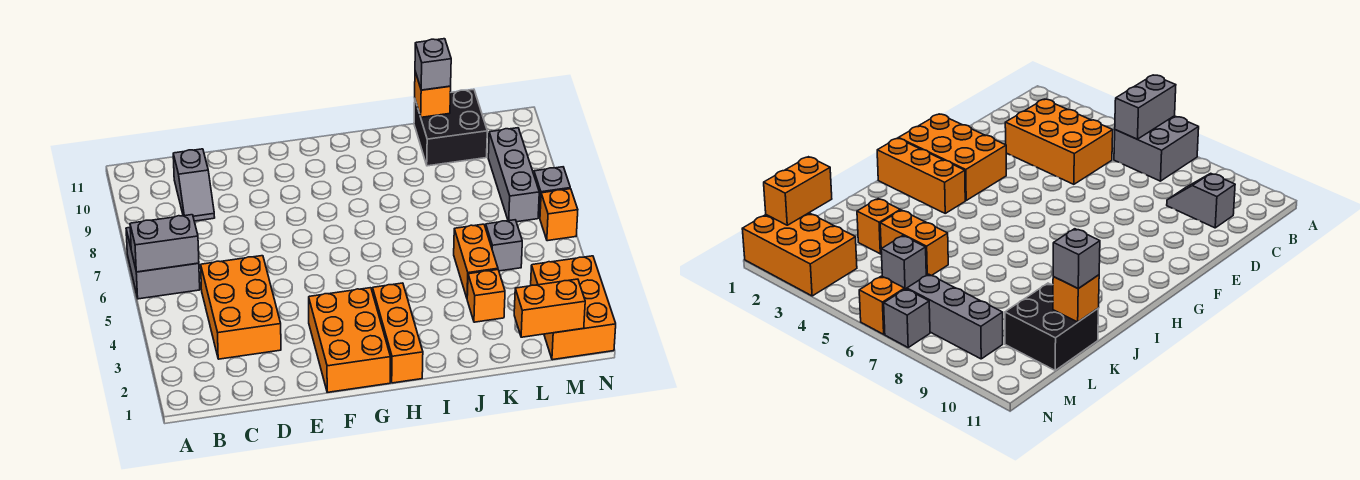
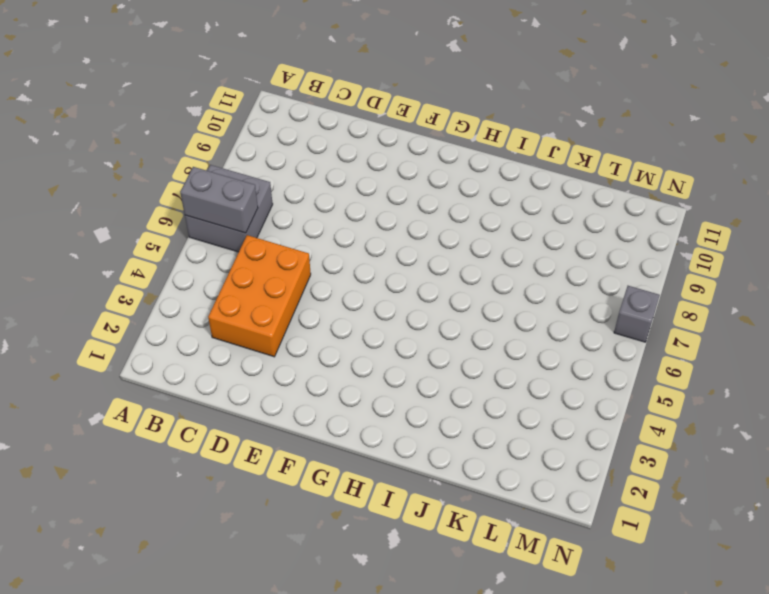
none -> grey 1x2 slope [173,149,215,221]
none -> orange 2x3 brick [309,288,391,392]
none -> orange 1x3 brick [373,283,423,383]

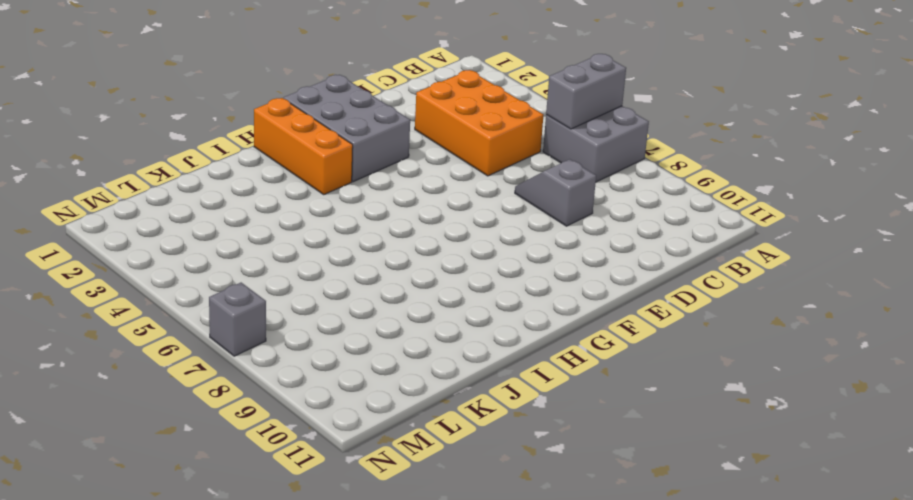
grey 1x2 slope [515,159,596,226] -> grey 1x2 slope moved to [173,149,215,221]
grey 2x3 brick [283,75,410,182] -> orange 2x3 brick [309,288,391,392]
none -> orange 1x1 brick [467,270,505,322]
none -> orange 1x2 brick [454,224,498,298]
none -> black 2x2 brick [414,89,487,166]

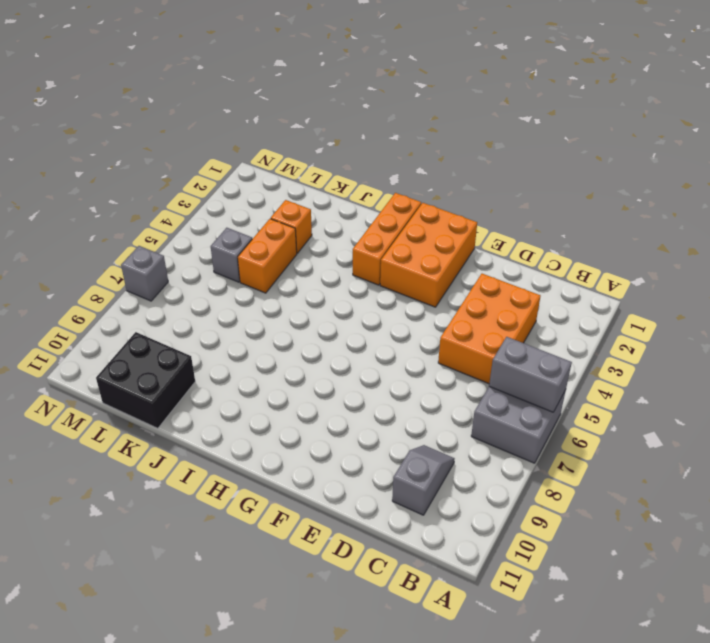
none -> orange 2x3 brick [531,256,616,360]
none -> grey 1x3 brick [488,128,539,222]
none -> orange 1x1 brick [540,189,578,241]

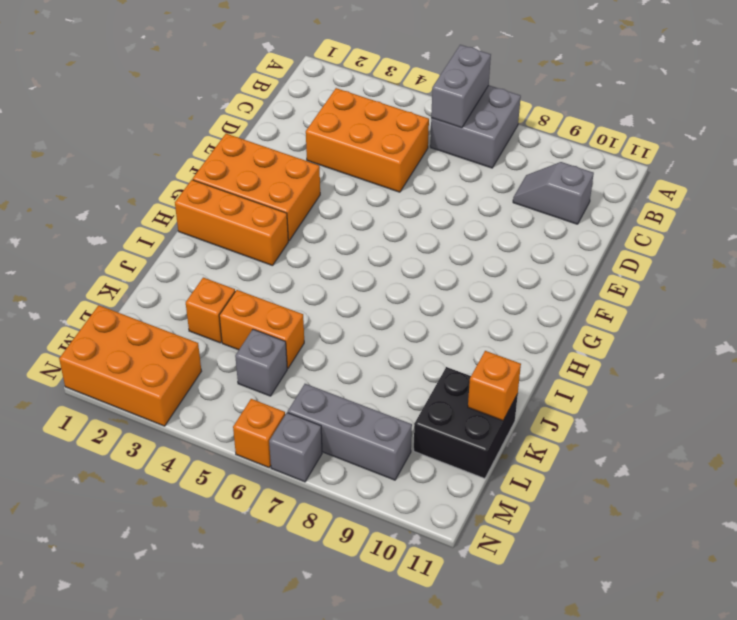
none -> orange 1x2 brick [514,279,585,337]
none -> grey 1x1 brick [415,39,451,90]

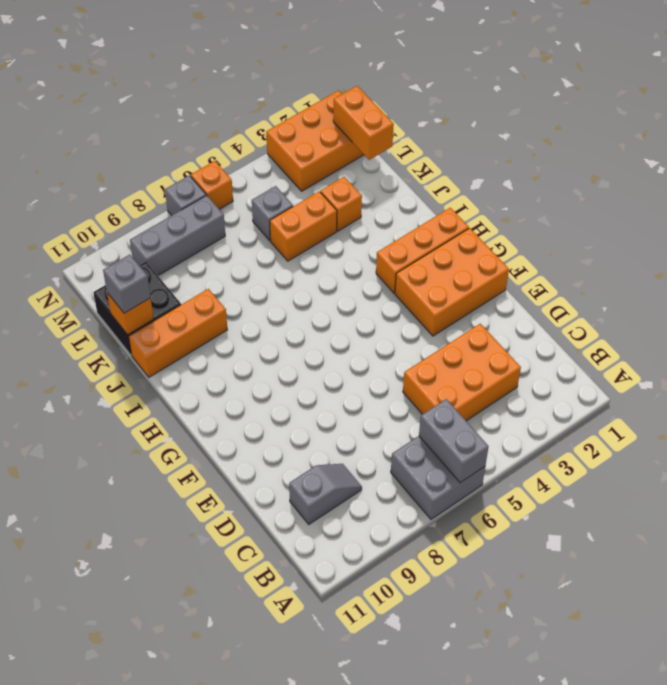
orange 1x3 brick [129,289,228,377] -> none

